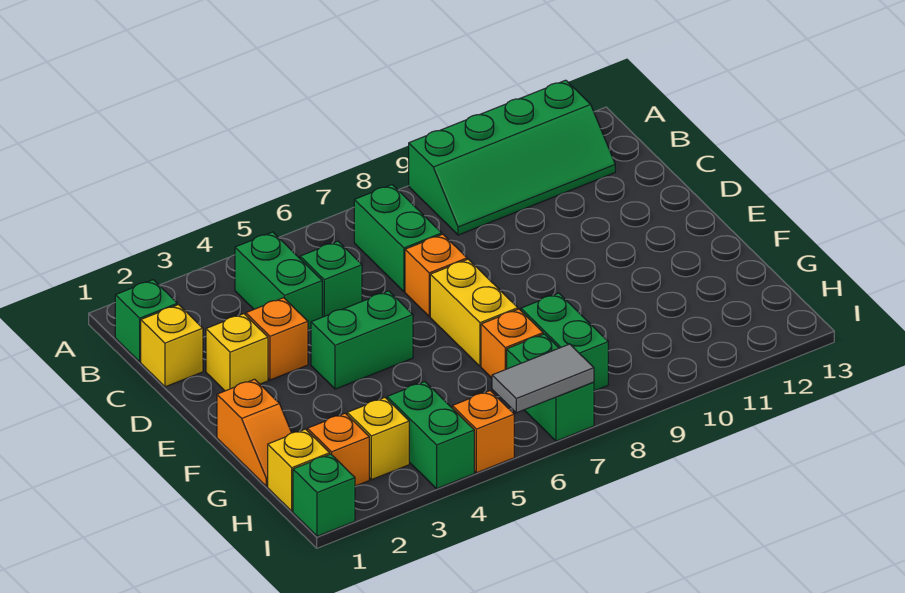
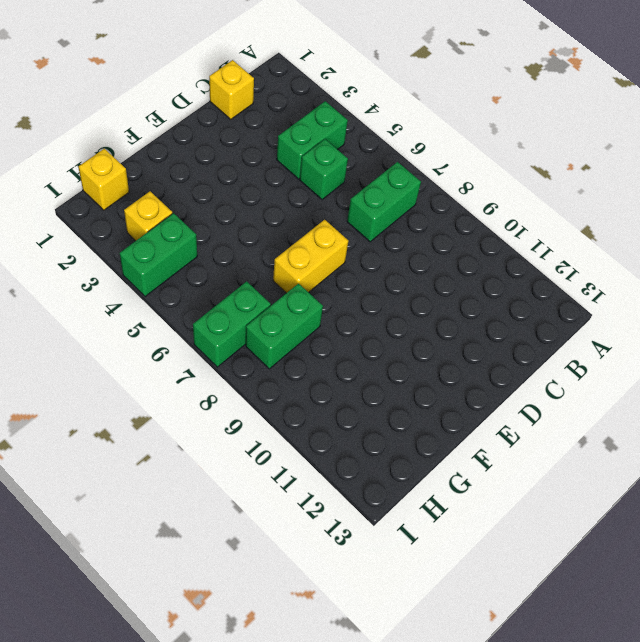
none -> green 2x4 slope [409,80,615,235]
none -> green 1x1 brick [115,280,177,362]
none -> yellow 1x1 brick [206,314,268,391]

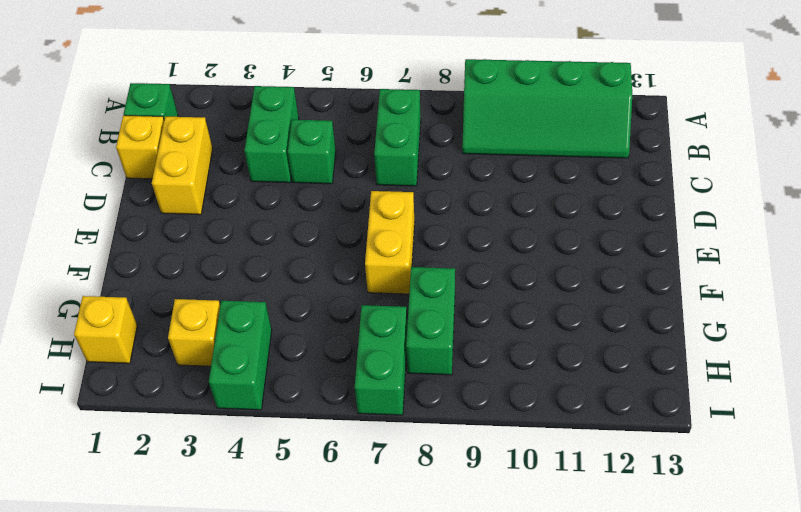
yellow 1x2 brick [152,116,213,215] -> yellow 1x1 brick [206,314,268,391]
none -> orange 1x1 brick [246,298,308,380]
none -> orange 1x1 brick [405,234,467,316]
none -> green 1x2 brick [311,291,413,389]

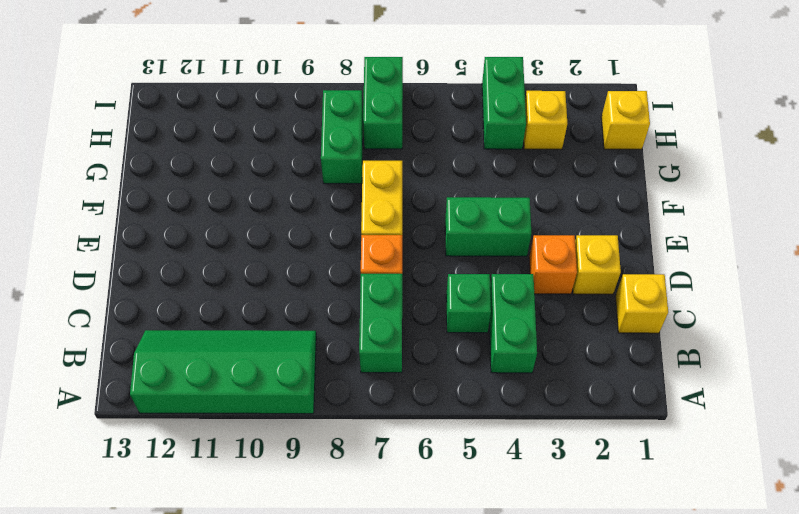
none -> green 1x1 brick [115,280,177,362]
none -> orange 1x2 slope [217,379,292,487]
none -> orange 1x1 brick [481,309,543,378]

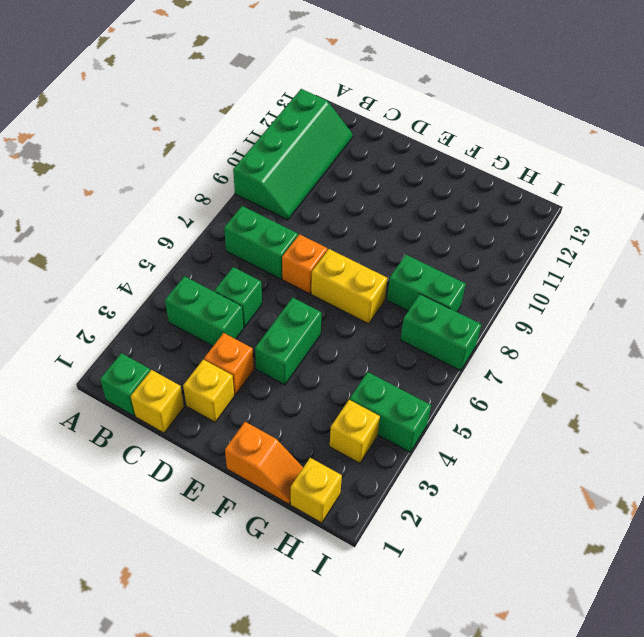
none -> orange 1x1 brick [481,309,543,378]
none -> orange 1x1 brick [307,413,369,486]
none -> green 1x1 brick [293,454,355,536]

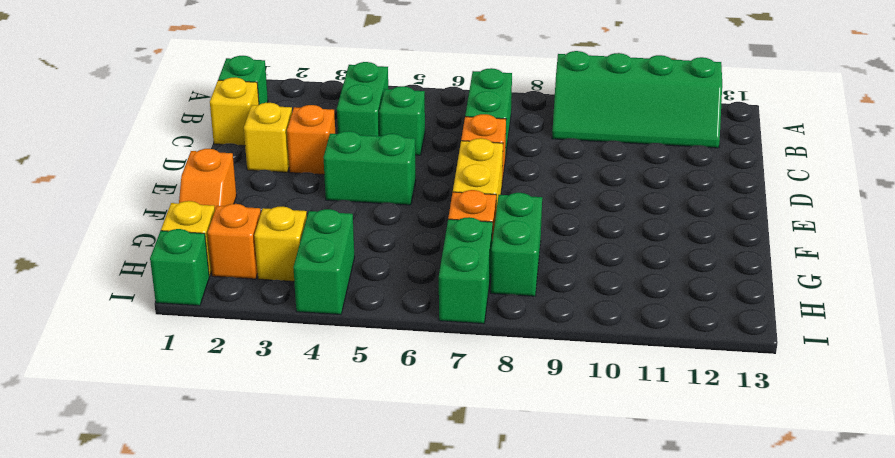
none -> orange 1x1 brick [452,391,514,473]
none -> grey 1x2 tile [492,344,594,413]

